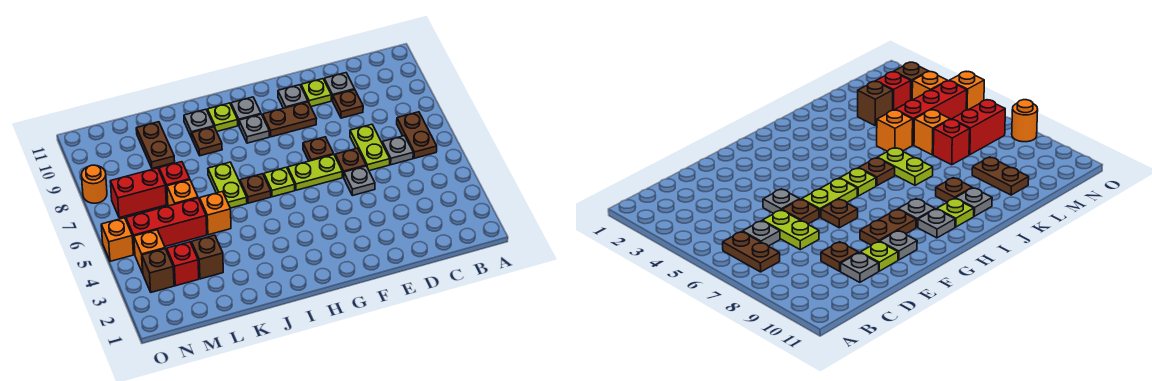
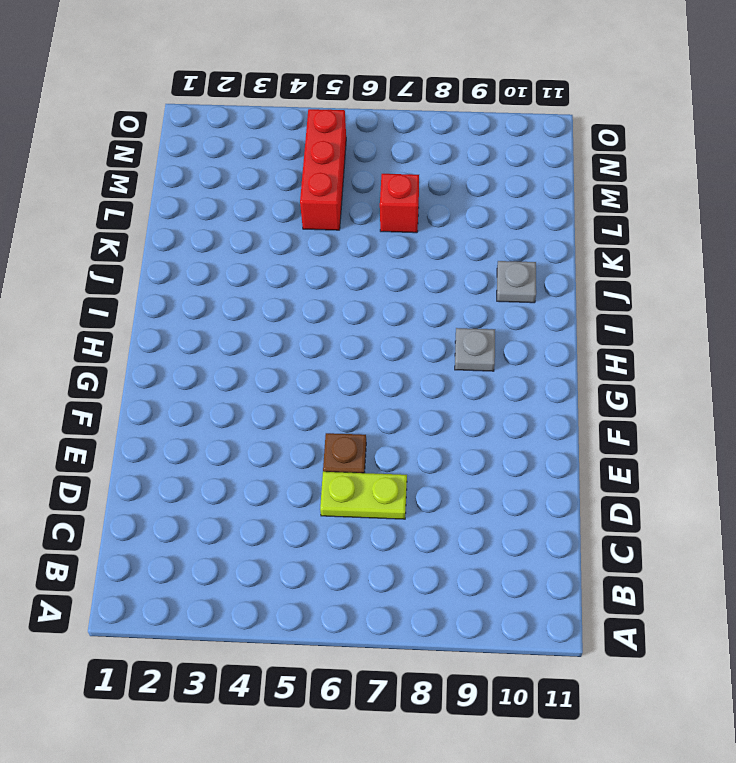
none -> brown 1x2 plate [397,112,437,158]
none -> grey 1x1 plate [382,136,413,165]
none -> brown 1x1 plate [333,90,363,118]
none -> grey 1x1 plate [324,73,355,101]

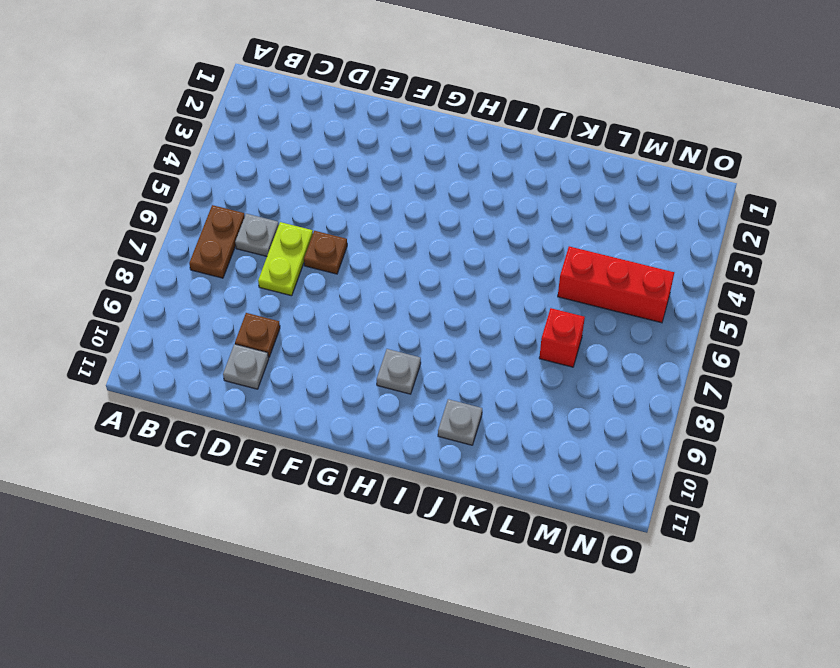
none -> grey 1x1 plate [344,166,375,196]
none -> lime 1x1 plate [301,79,331,107]
none -> lime 1x2 plate [288,155,342,190]
none -> brown 1x1 plate [303,137,334,161]

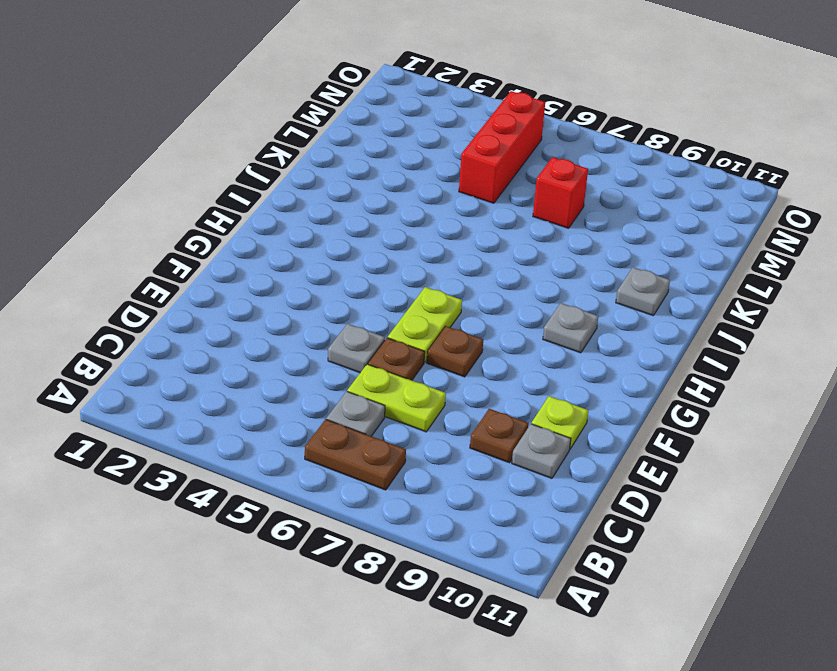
none -> brown 1x2 plate [263,102,317,137]
none -> grey 1x1 plate [278,85,308,108]
none -> lime 1x1 plate [264,167,295,197]
none -> grey 1x1 plate [231,97,261,125]

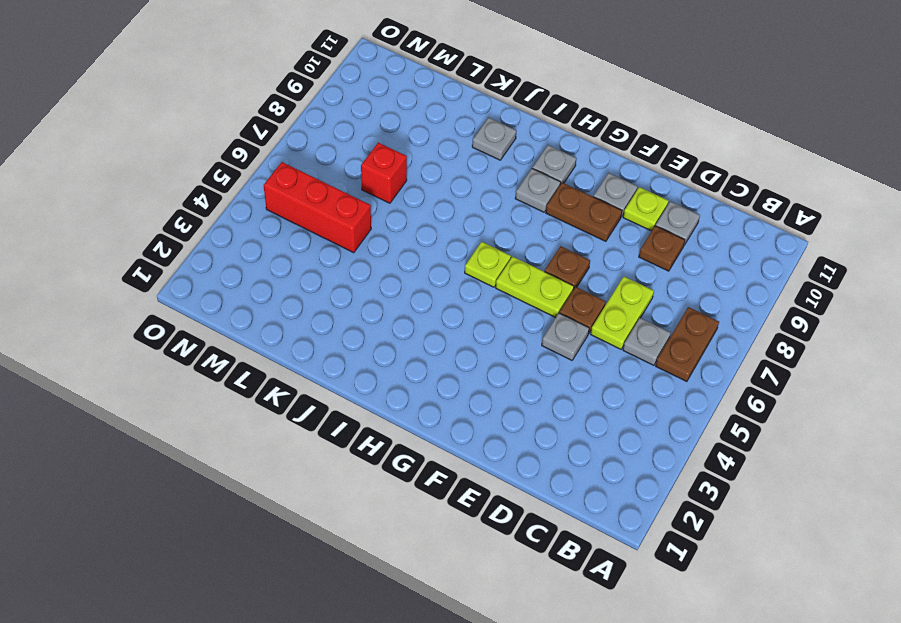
none -> brown 1x1 plate [240,174,271,203]
none -> lime 1x1 plate [207,103,238,131]
none -> lime 1x2 plate [208,162,247,208]
none -> brown 1x1 plate [192,127,222,156]

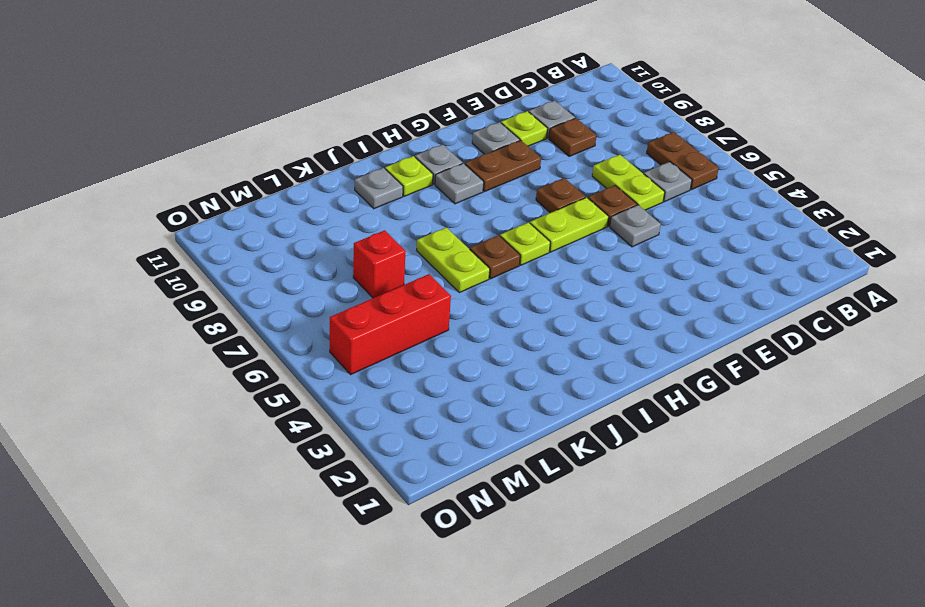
none -> brown 1x1 plate [192,127,222,156]
none -> orange 1x1 brick [200,192,231,235]
none -> brown 1x1 brick [191,235,223,279]
none -> orange 1x1 brick [167,180,198,206]

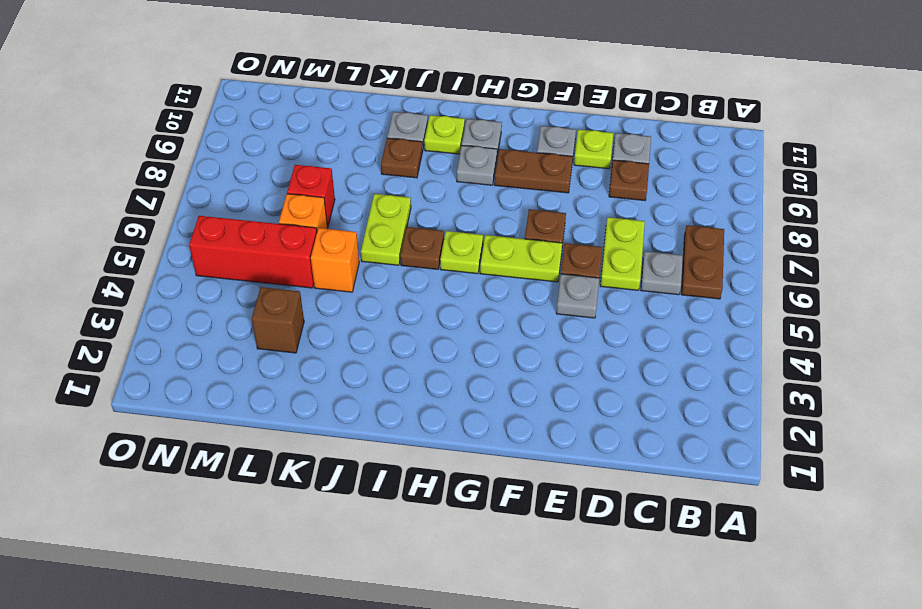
none -> brown 1x2 plate [136,122,175,168]
none -> red 1x1 brick [167,242,199,286]
none -> red 1x2 brick [110,168,166,218]
none -> brown 1x1 brick [142,249,174,292]

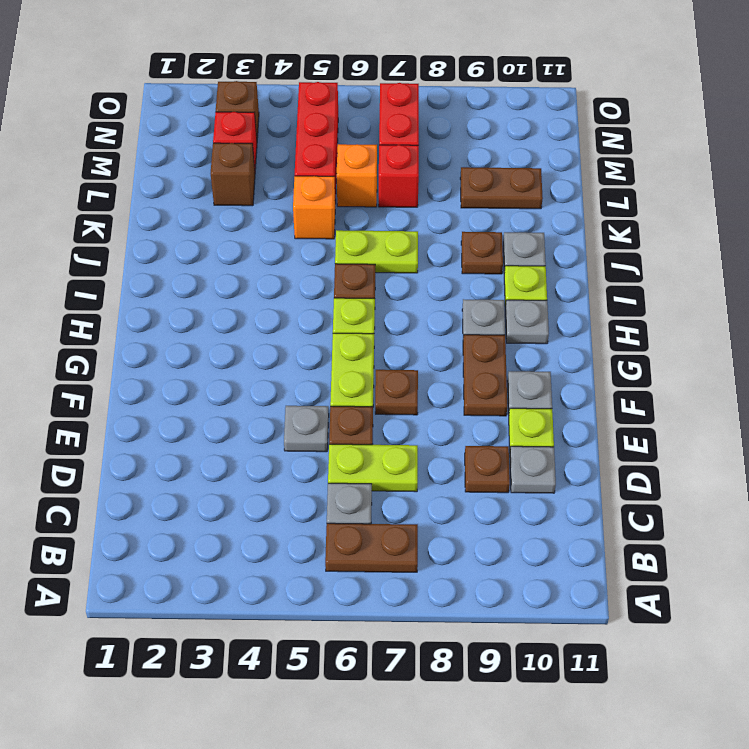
none -> orange 1x1 brick [134,230,165,273]
none -> orange 1x1 brick [101,218,133,261]
none -> orange 1x1 round brick [81,165,107,203]

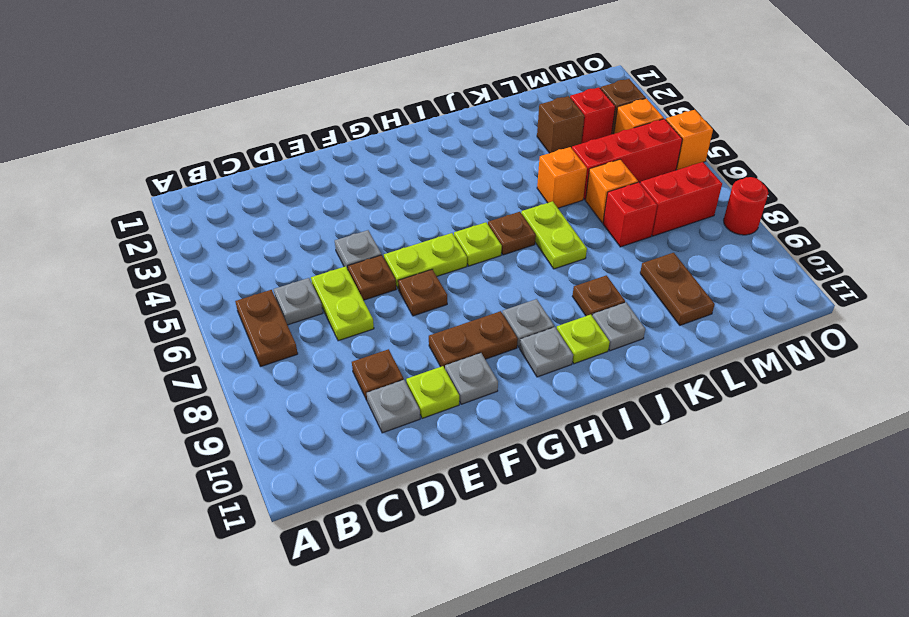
red 1x1 round brick [724,177,768,235] -> orange 1x1 round brick [81,165,107,203]

